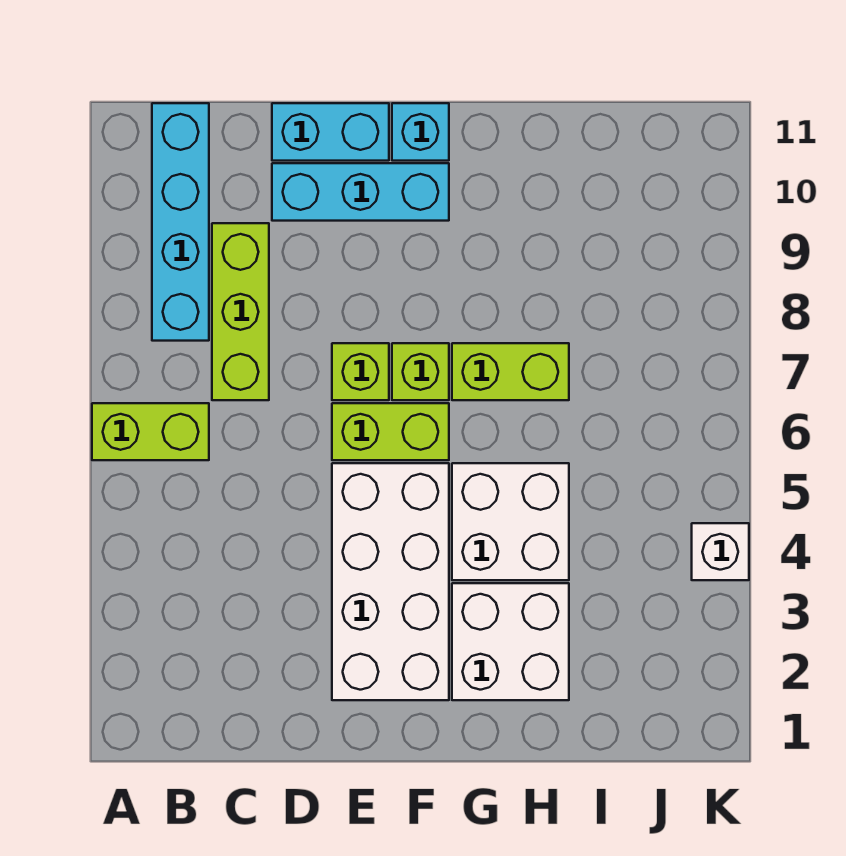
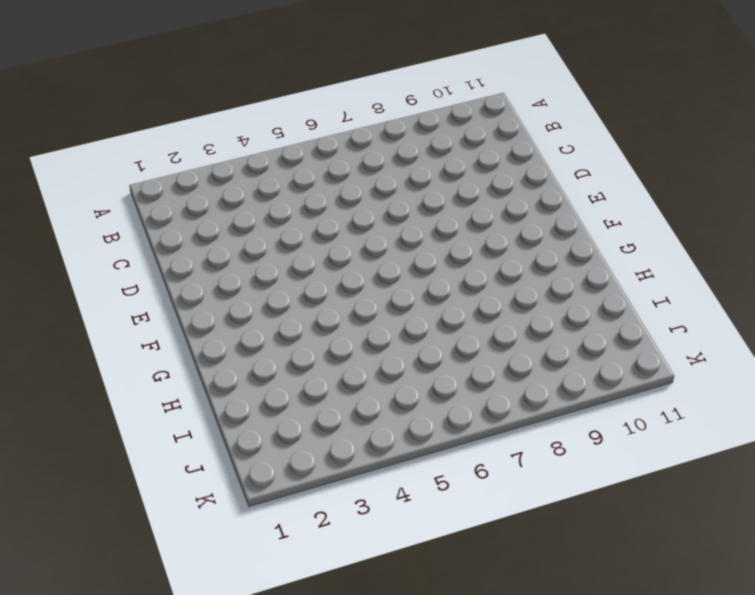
none -> lime 1x2 brick [92,403,209,460]
none -> cyan 1x4 brick [152,103,209,341]
none -> lime 1x3 brick [212,223,269,400]

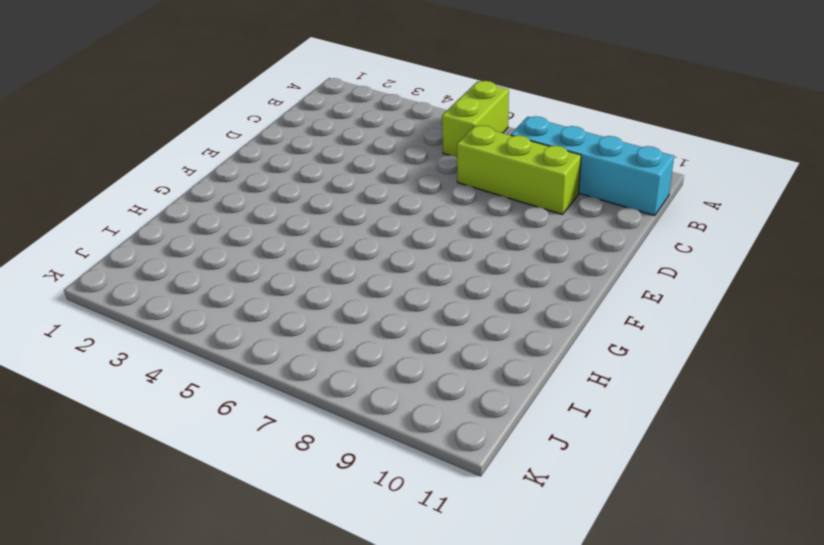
none -> cyan 1x3 brick [272,163,449,221]
none -> cyan 1x2 brick [272,103,389,161]
none -> white 2x4 brick [332,463,449,700]

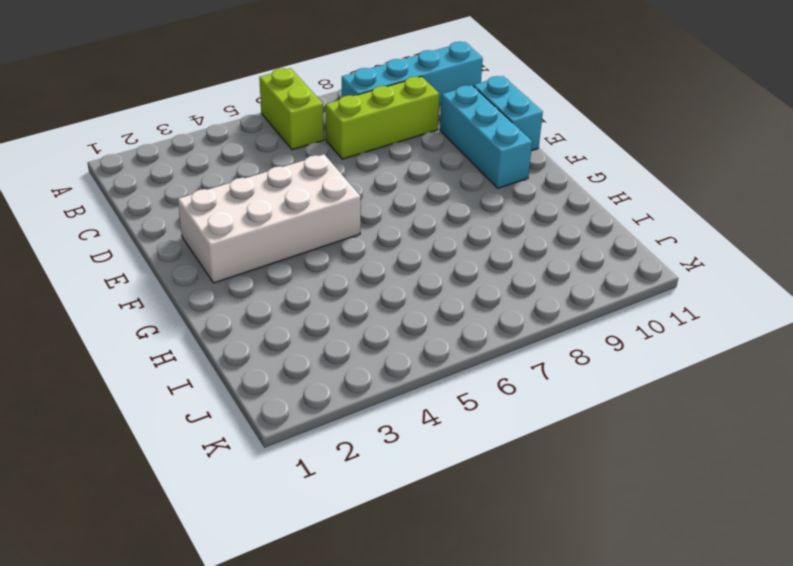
none -> lime 1x2 brick [332,403,449,460]
none -> lime 1x1 brick [332,343,389,400]
none -> lime 1x1 brick [392,343,449,400]

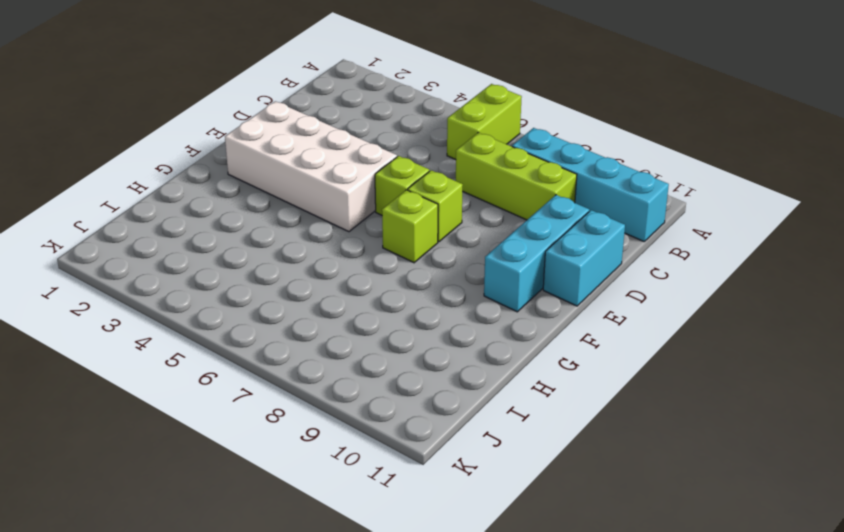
lime 1x1 brick [375,156,429,215] -> lime 1x2 brick [332,403,449,460]
none -> cyan 1x1 brick [392,103,449,161]
none -> white 2x2 brick [452,583,569,700]
none -> white 2x2 brick [452,463,569,580]

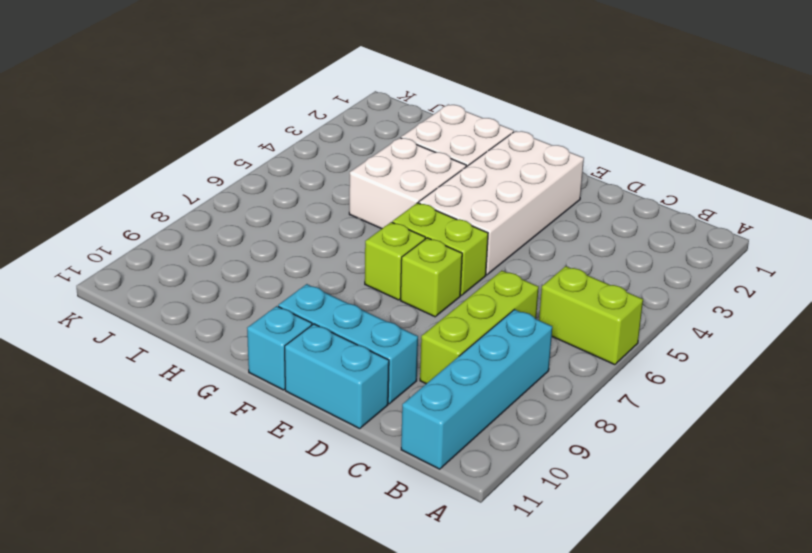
none -> lime 1x2 brick [452,343,569,400]
none -> white 1x1 brick [692,523,749,580]

